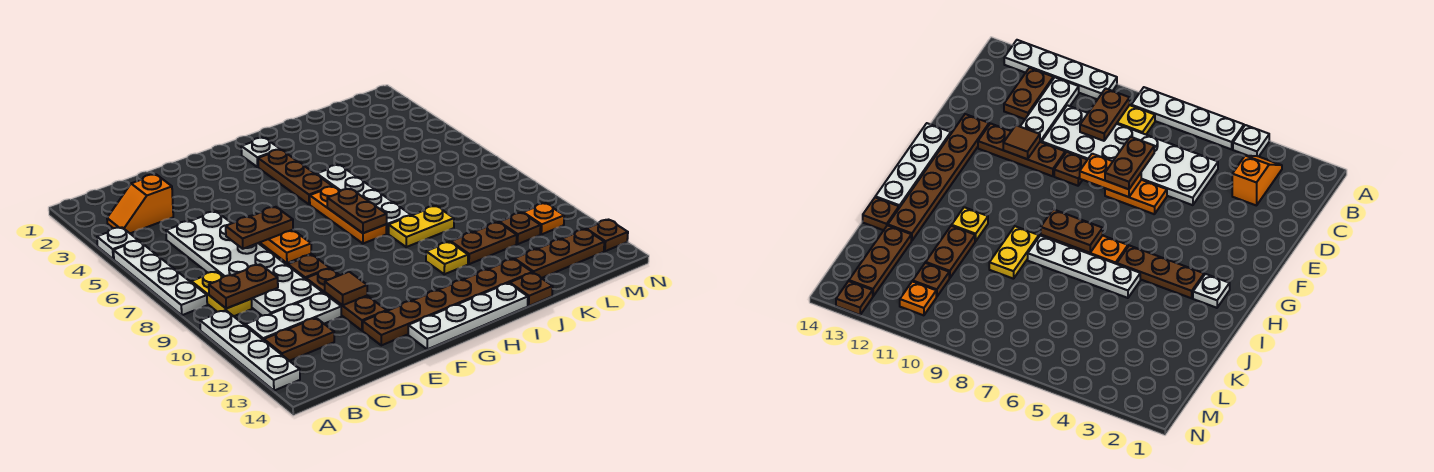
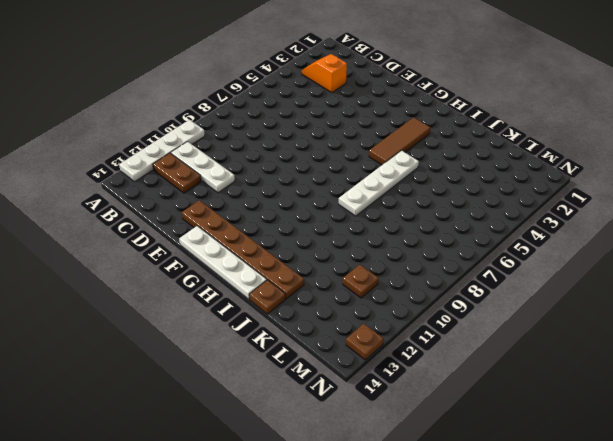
brown 1x3 tile [369,117,430,165] -> brown 1x3 plate [258,150,332,204]
none -> white 1x1 plate [97,227,138,259]
none -> white 1x4 plate [113,241,207,315]
none -> yellow 1x2 plate [191,271,252,316]
none -> white 2x6 plate [166,212,323,316]

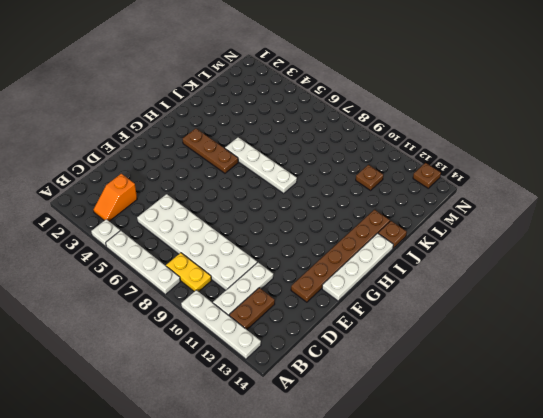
none -> orange 1x2 plate [1105,180,1167,214]
none -> brown 1x1 plate [288,255,330,279]
none -> brown 1x3 plate [306,268,387,331]
none -> white 1x1 plate [241,138,280,167]

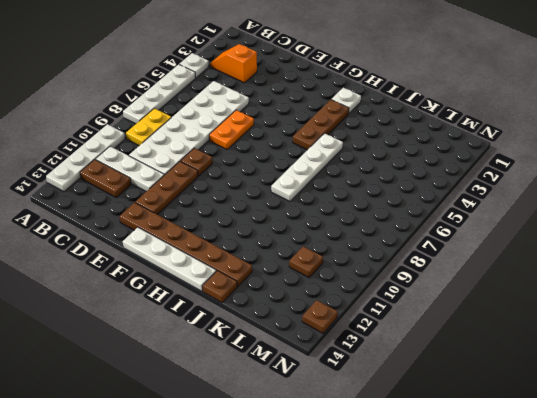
none -> orange 1x3 plate [310,186,387,244]
none -> yellow 1x2 plate [389,206,454,247]
none -> yellow 1x1 plate [426,242,468,274]
none -> brown 1x2 plate [451,222,517,264]

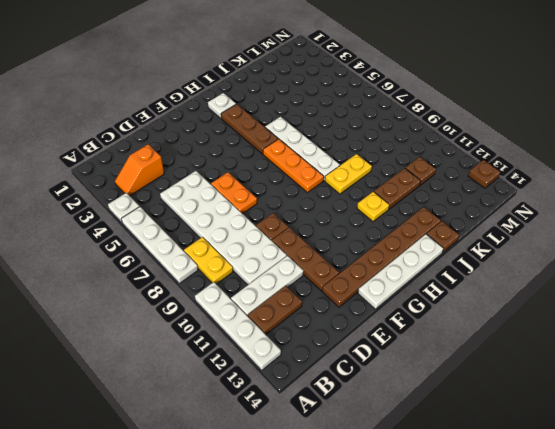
none -> brown 1x3 plate [514,229,604,278]
none -> orange 1x1 plate [523,203,564,234]
none -> brown 1x2 plate [209,264,278,308]
none -> orange 1x2 plate [260,230,311,263]

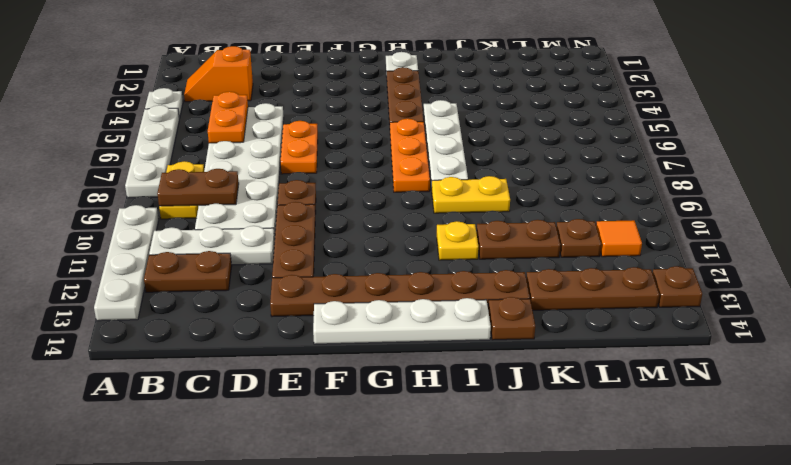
orange 1x2 plate [208,92,248,143] -> orange 1x2 plate moved to [260,230,311,263]
orange 1x1 tile [596,220,642,257] -> orange 1x1 plate [523,203,564,234]
none -> brown 1x1 tile [325,272,367,305]
none -> brown 1x2 plate [327,189,387,233]
none -> brown 1x2 plate [226,207,293,249]

